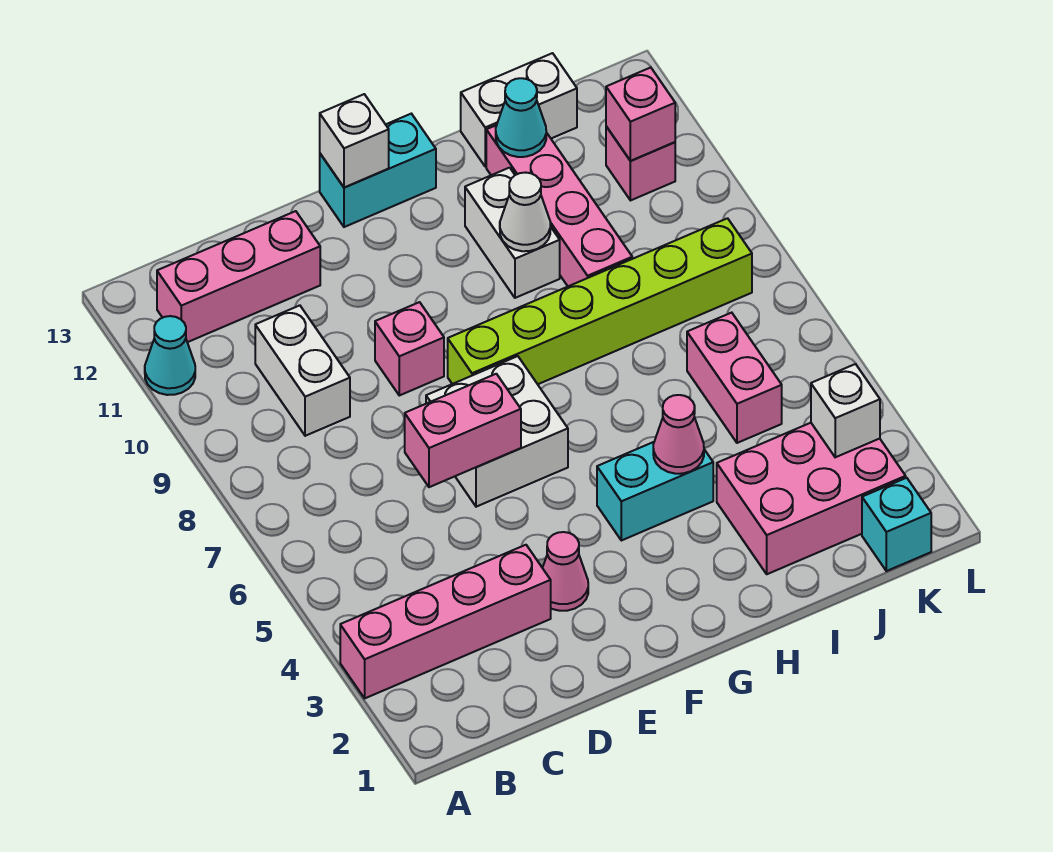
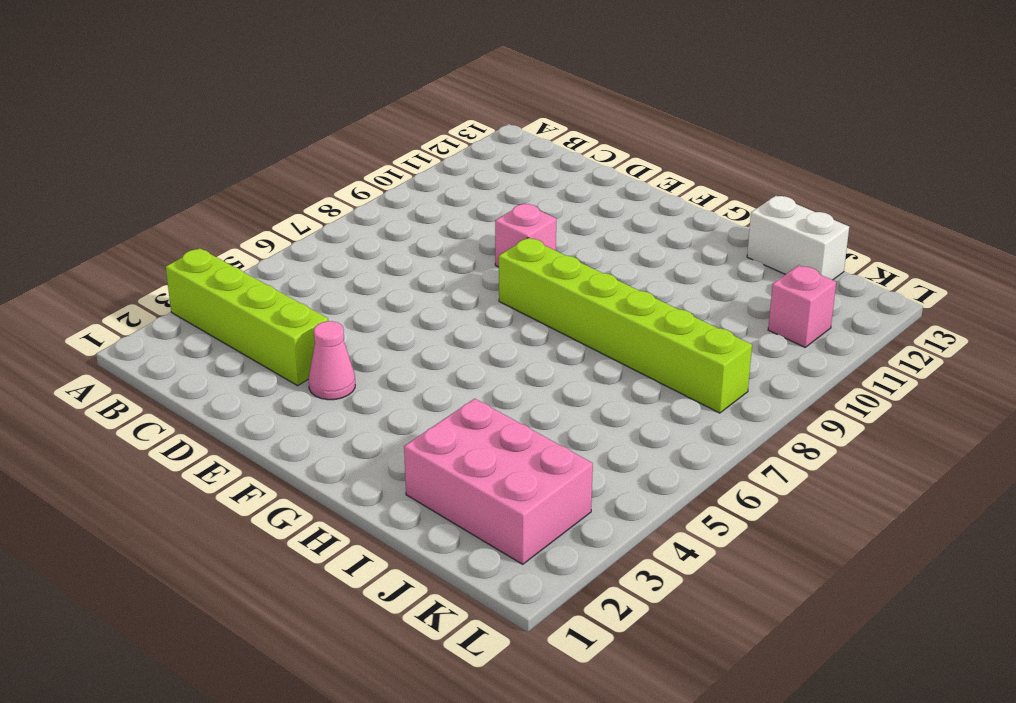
lime 1x4 brick [166,248,328,386] -> pink 1x4 brick [340,545,551,698]
none -> cyan 1x1 cone [145,316,195,395]
none -> pink 1x3 brick [157,211,320,342]
none -> white 1x2 brick [255,305,350,436]

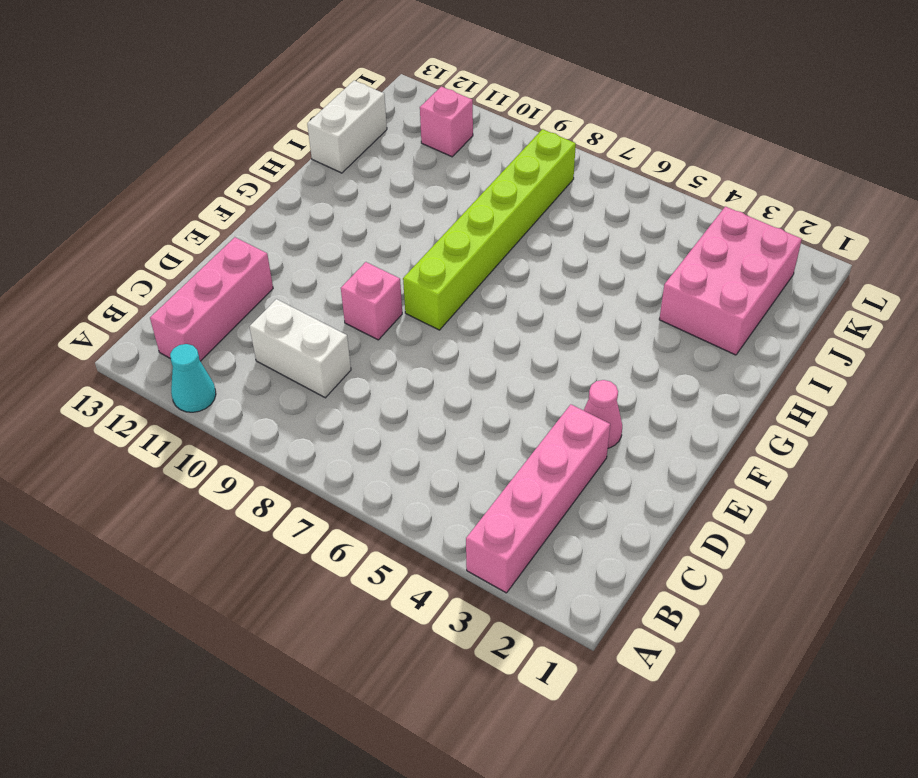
none -> white 2x2 brick [426,356,568,507]
none -> cyan 1x2 brick [320,114,436,227]
none -> cyan 1x2 brick [597,442,713,541]

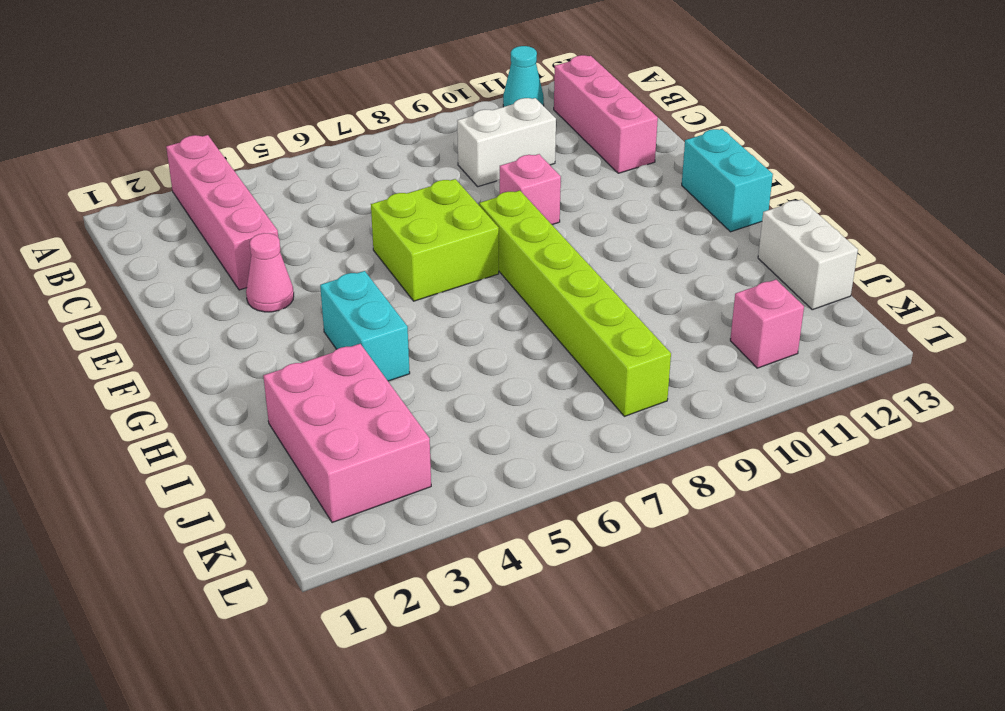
lime 2x2 brick [371,179,499,301] -> white 2x2 brick [426,356,568,507]
none -> white 1x2 brick [465,168,560,298]
none -> pink 1x4 brick [486,125,632,286]
none -> pink 1x2 brick [687,313,782,443]

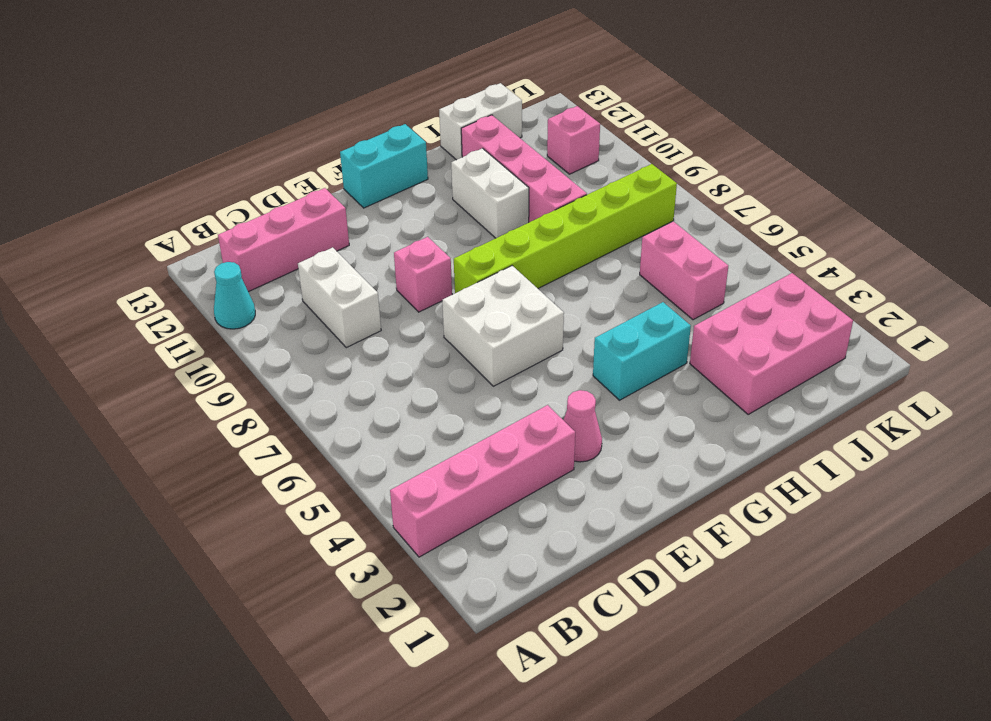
none -> cyan 1x1 brick [862,478,931,571]
none -> pink 1x2 brick [405,374,521,487]
none -> white 1x1 brick [320,94,389,187]

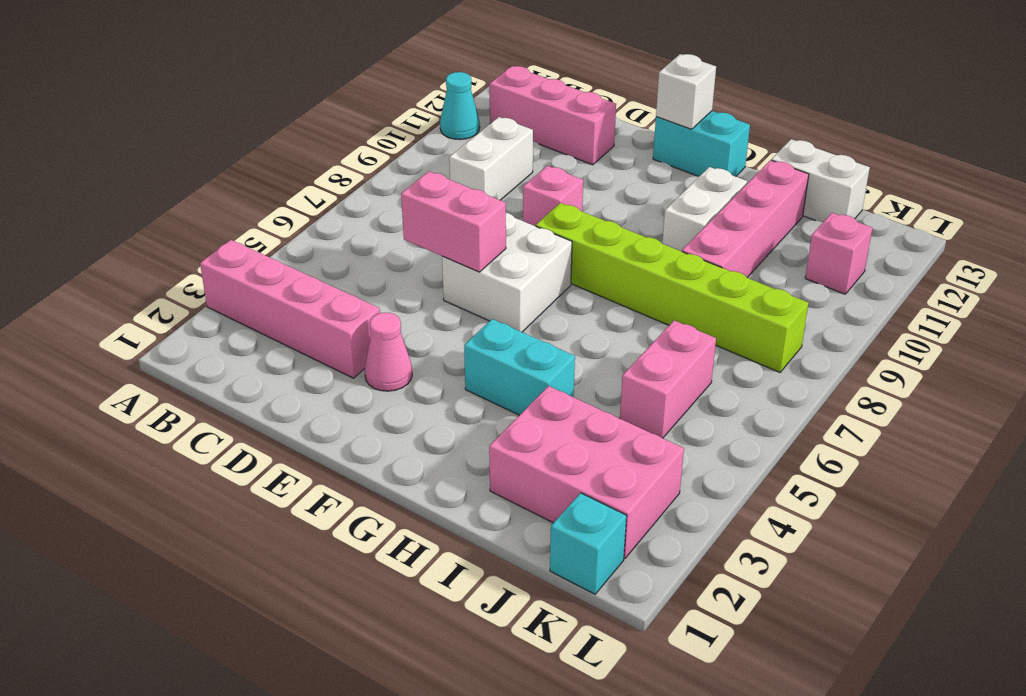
none -> pink 1x1 cone [653,395,704,474]
none -> white 1x1 cone [500,173,550,251]
none -> cyan 1x1 cone [496,78,546,157]

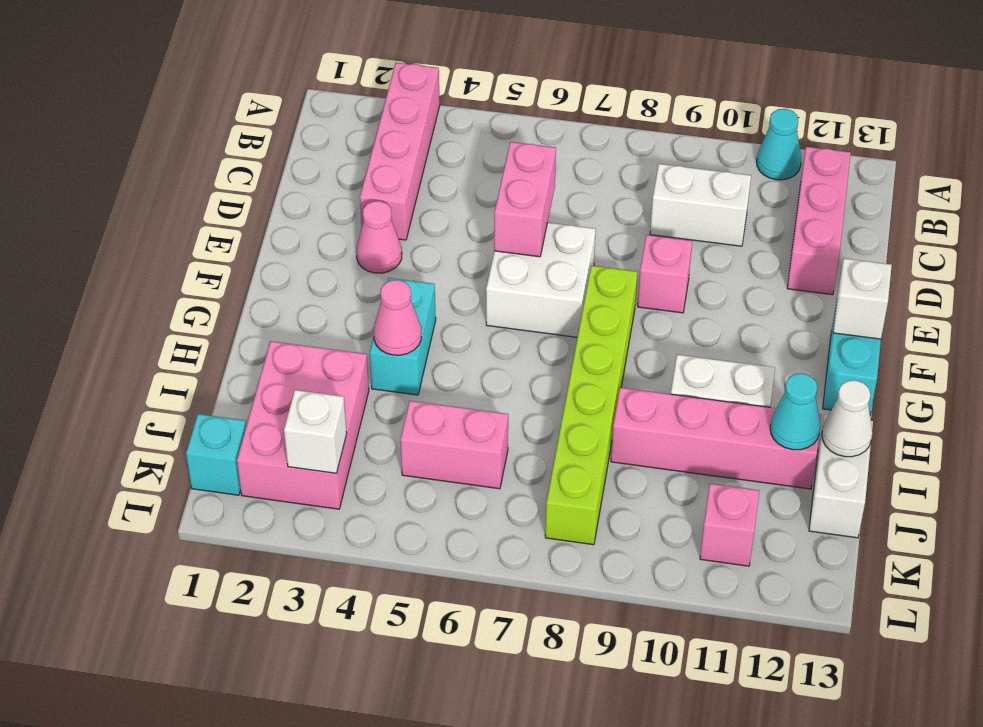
white 1x1 cone [822,380,872,457] -> white 1x1 cone moved to [500,173,550,251]
none -> pink 1x1 brick [606,68,675,161]

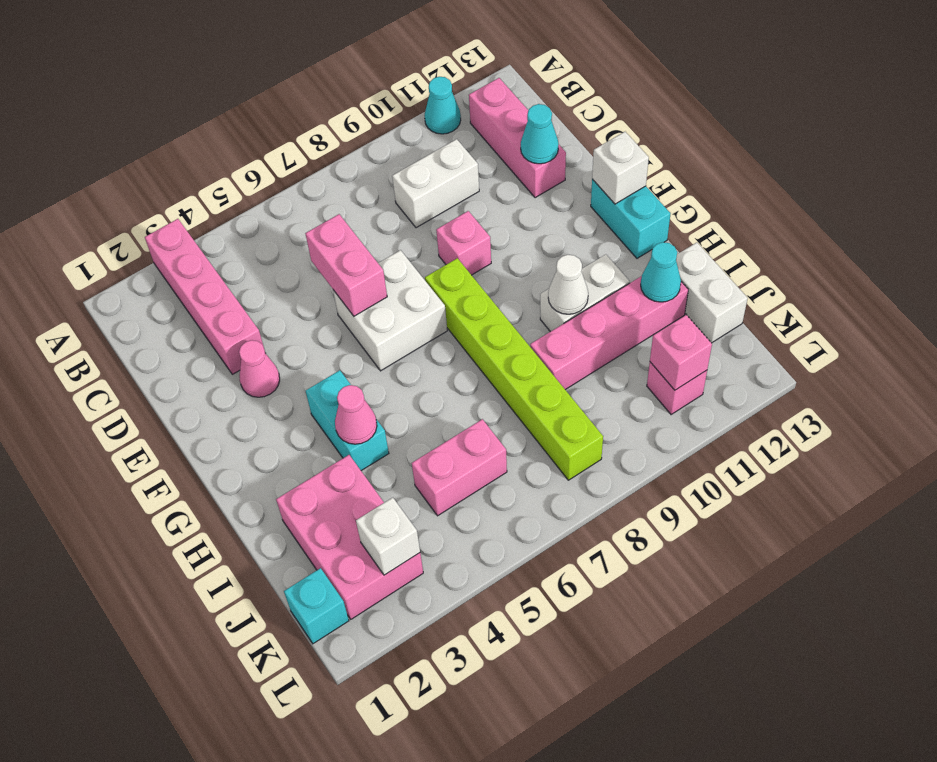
cyan 1x1 cone [521,104,559,164] -> none

